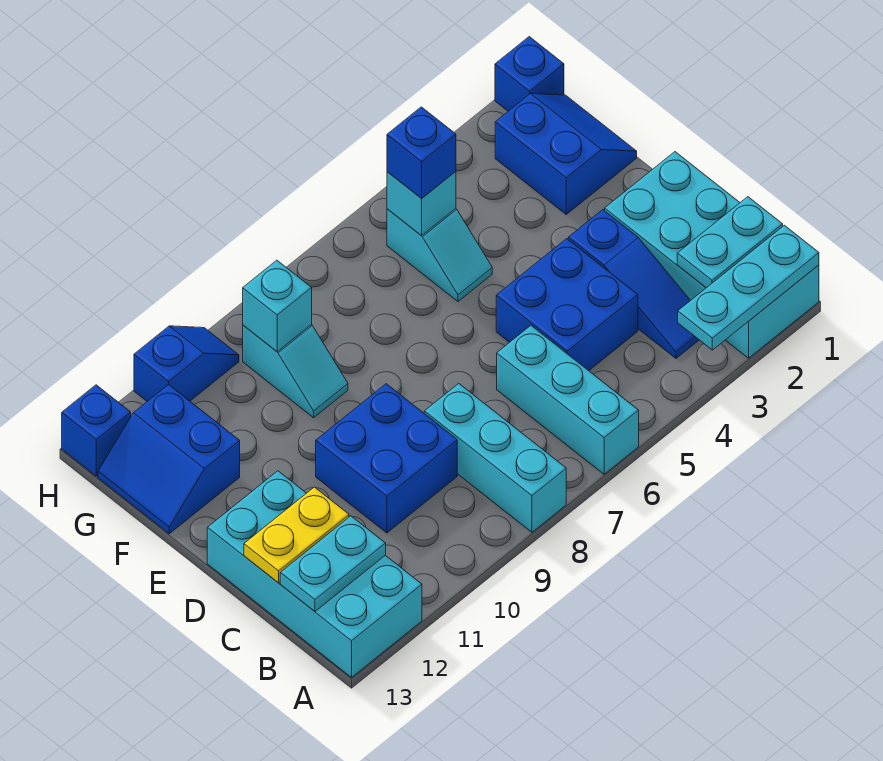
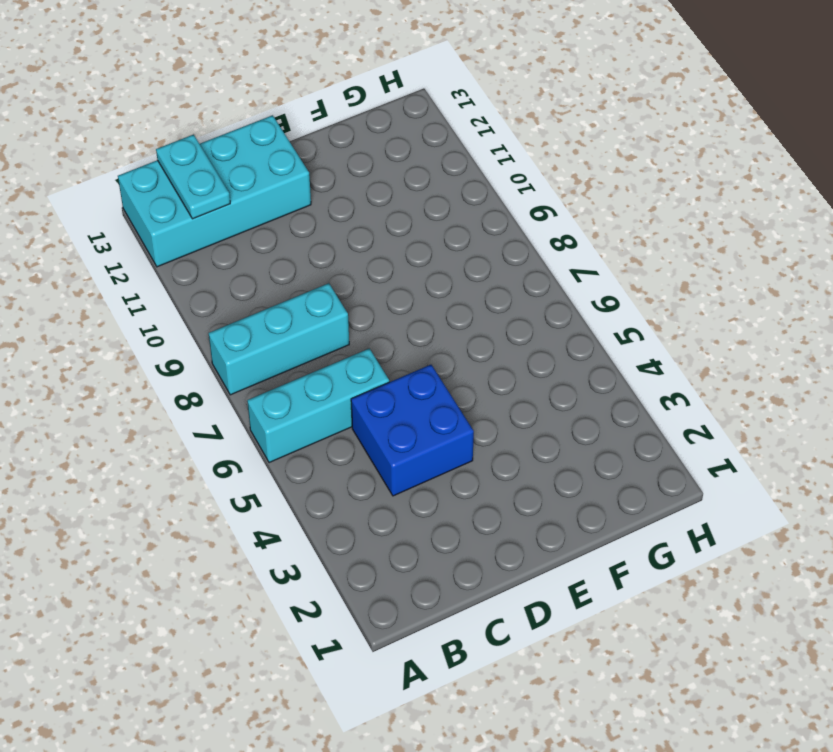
none -> cyan 2x4 brick [605,152,819,358]
none -> blue 1x3 slope [568,210,699,358]
none -> blue 2x2 brick [316,384,457,533]

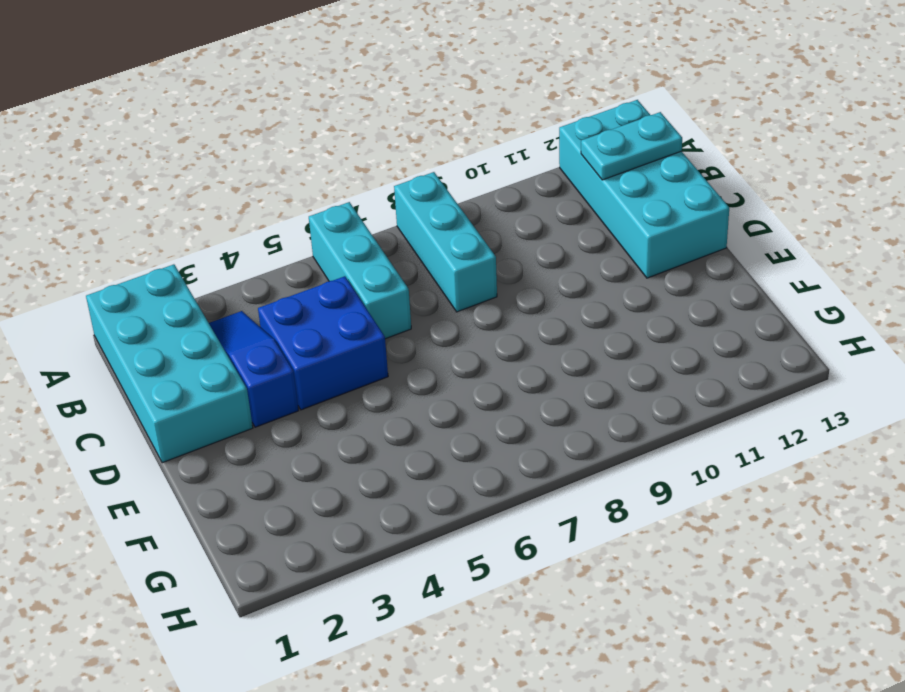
none -> blue 2x2 brick [316,384,457,533]
none -> blue 2x2 slope [495,94,637,214]
none -> cyan 1x2 slope [387,209,492,301]

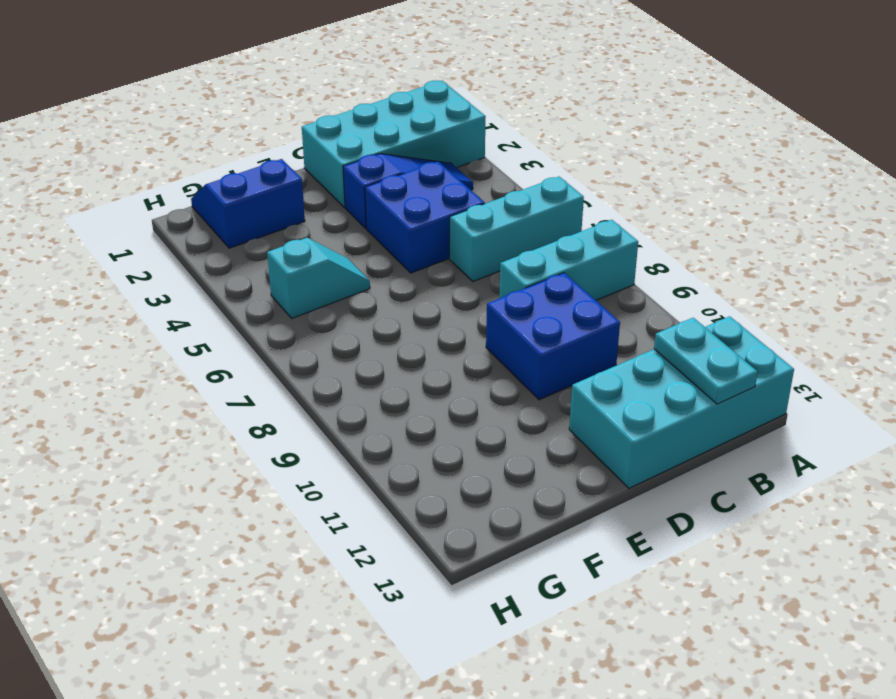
none -> cyan 1x2 slope [243,325,348,418]
none -> blue 2x2 slope [98,384,240,534]
none -> blue 1x1 brick [495,37,564,111]

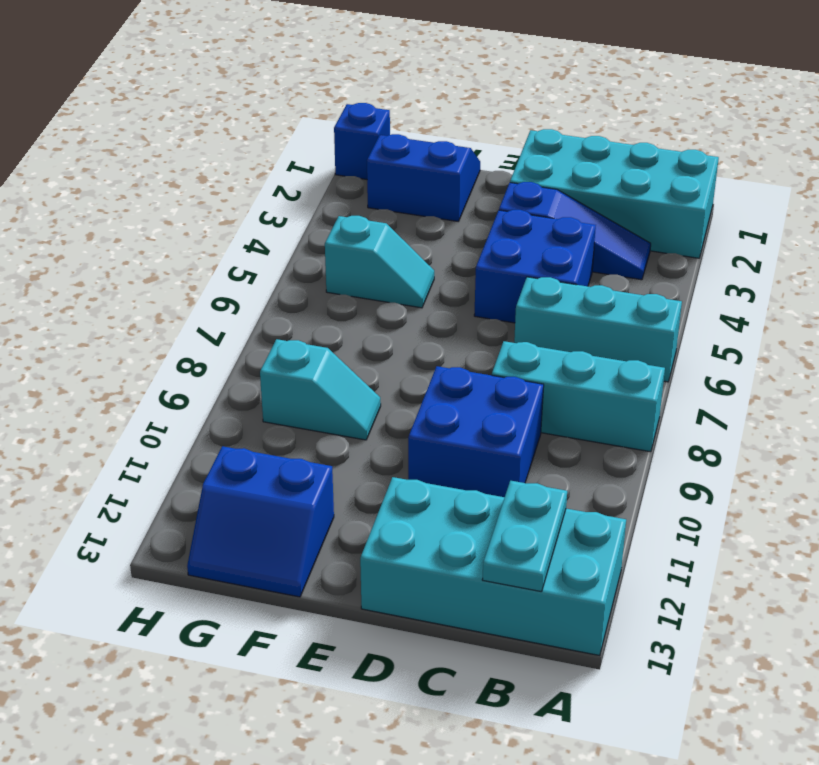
none -> blue 1x2 slope [134,326,239,401]
none -> blue 1x1 brick [62,385,131,476]
none -> cyan 1x3 plate [678,225,819,350]

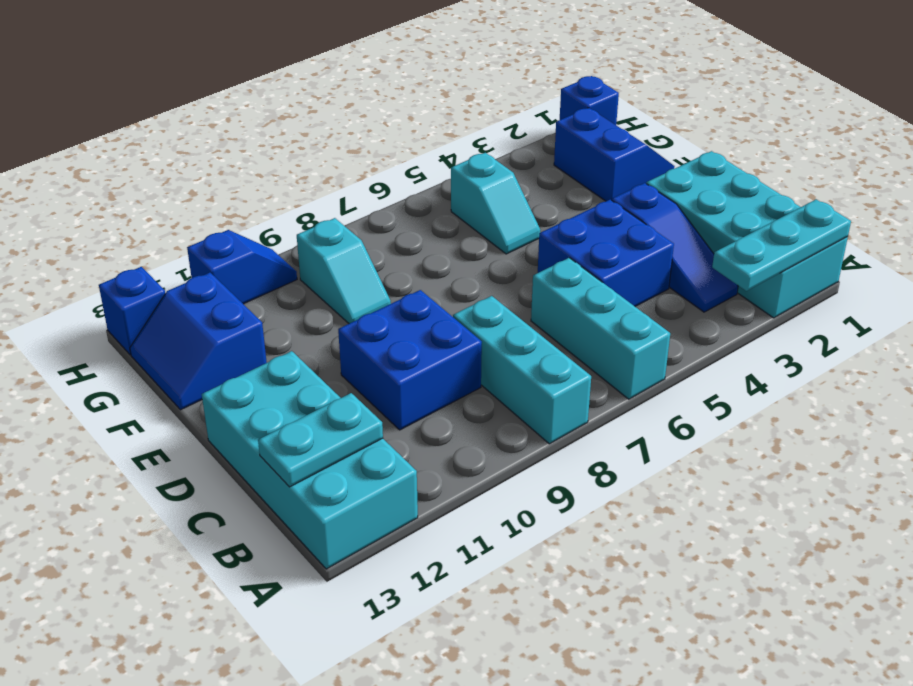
none -> cyan 1x2 plate [677,197,783,288]
none -> yellow 1x2 plate [244,487,349,583]
none -> cyan 1x1 brick [387,171,456,236]

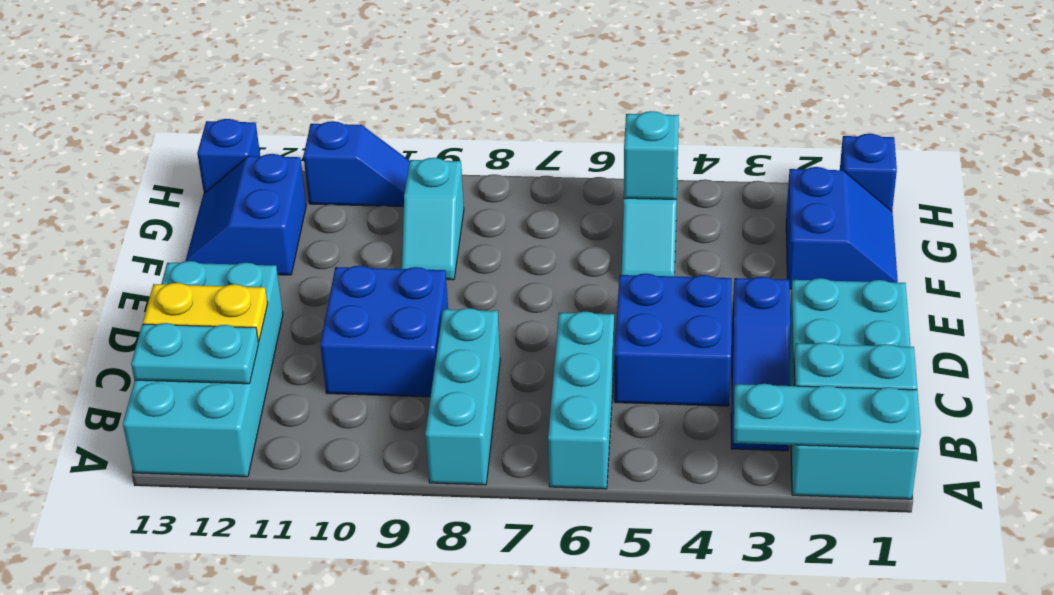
none -> cyan 1x1 brick [243,260,312,352]
none -> blue 1x1 brick [387,107,456,199]

